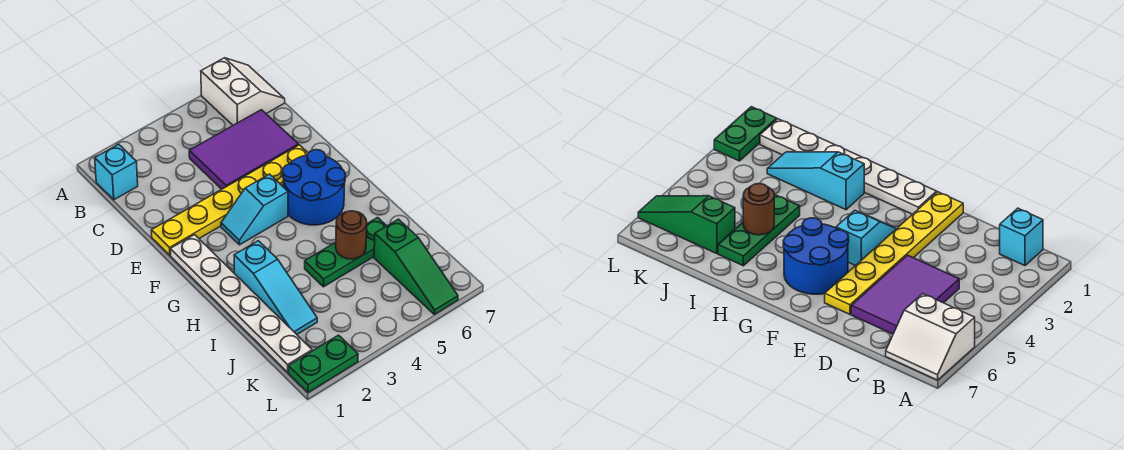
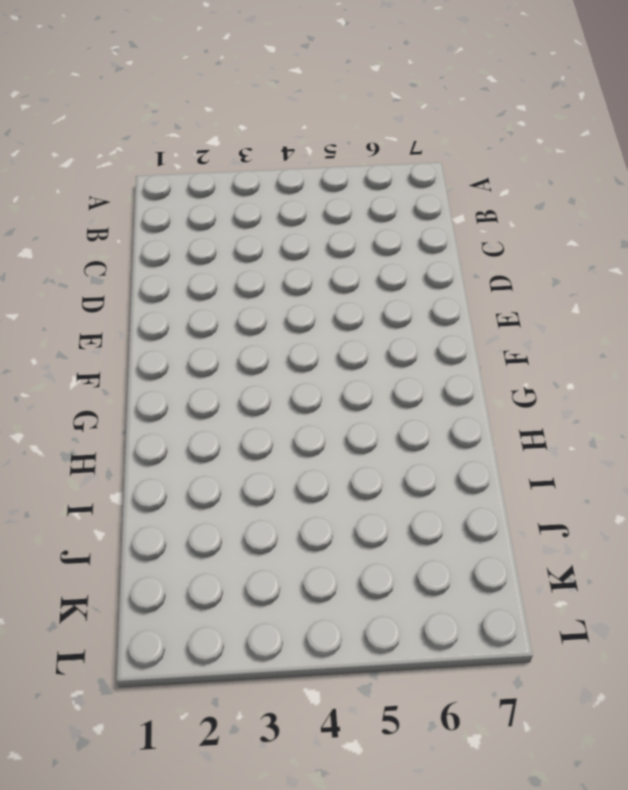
none -> white 2x2 slope [201,58,285,125]
none -> cyan 1x1 brick [95,144,138,200]
none -> purple 2x3 tile [189,110,298,189]

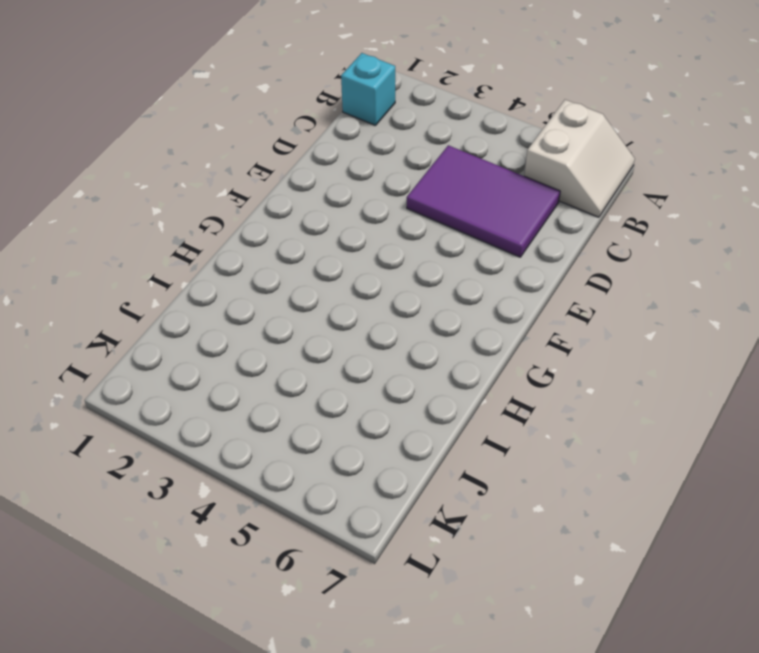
none -> yellow 1x6 plate [151,145,308,255]
none -> white 1x6 plate [170,235,312,372]
none -> cyan 1x2 slope [221,174,288,245]

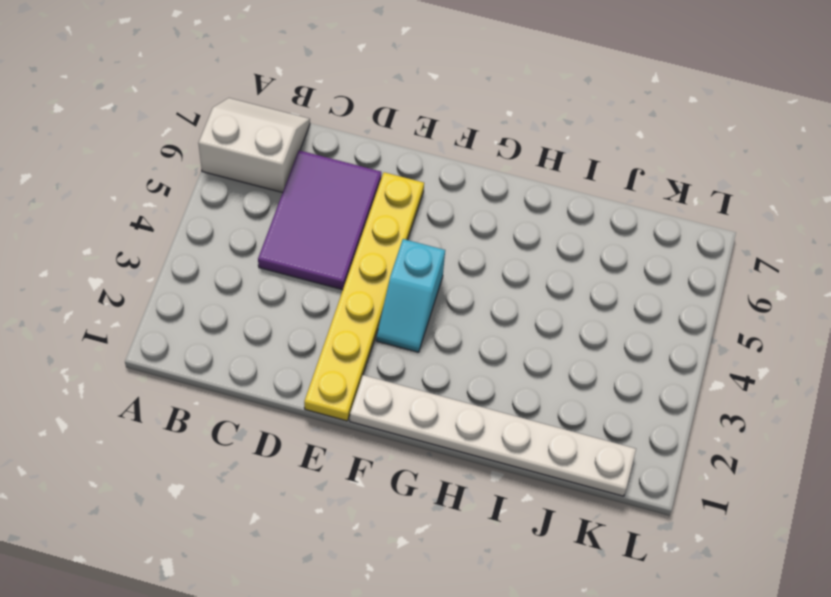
none -> cyan 1x1 brick [95,144,138,200]
none -> blue 2x2 round brick [282,150,346,225]
none -> cyan 1x3 slope [234,241,317,334]

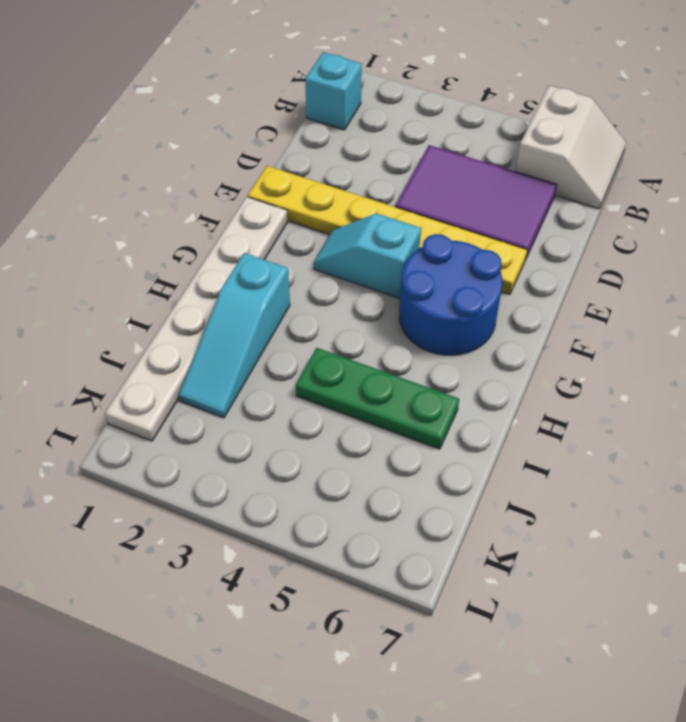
none -> green 1x3 slope [374,219,458,314]
none -> green 1x2 plate [289,335,358,393]
none -> brown 1x1 round brick [336,211,367,259]

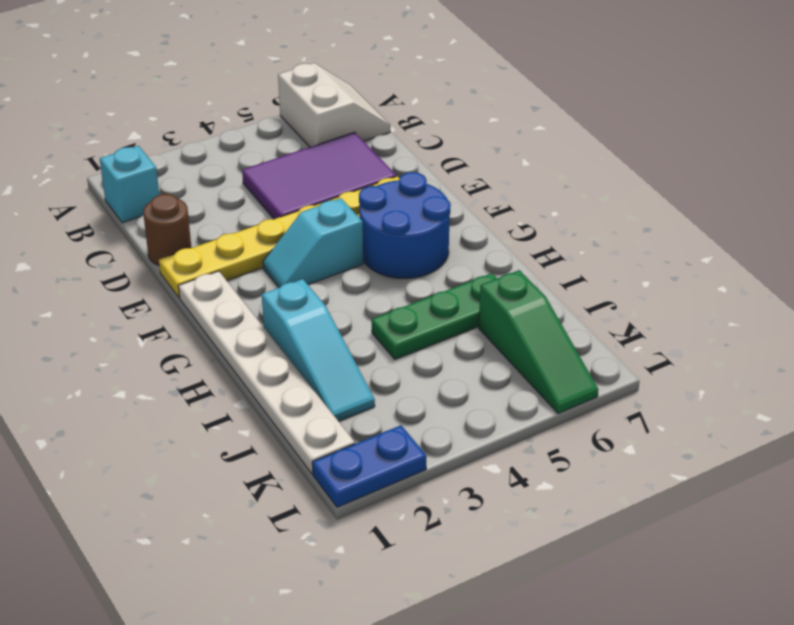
brown 1x1 round brick [143,194,191,265] -> brown 1x1 round brick moved to [336,211,367,259]
blue 1x2 plate [312,425,426,507] -> green 1x2 plate [289,335,358,393]

